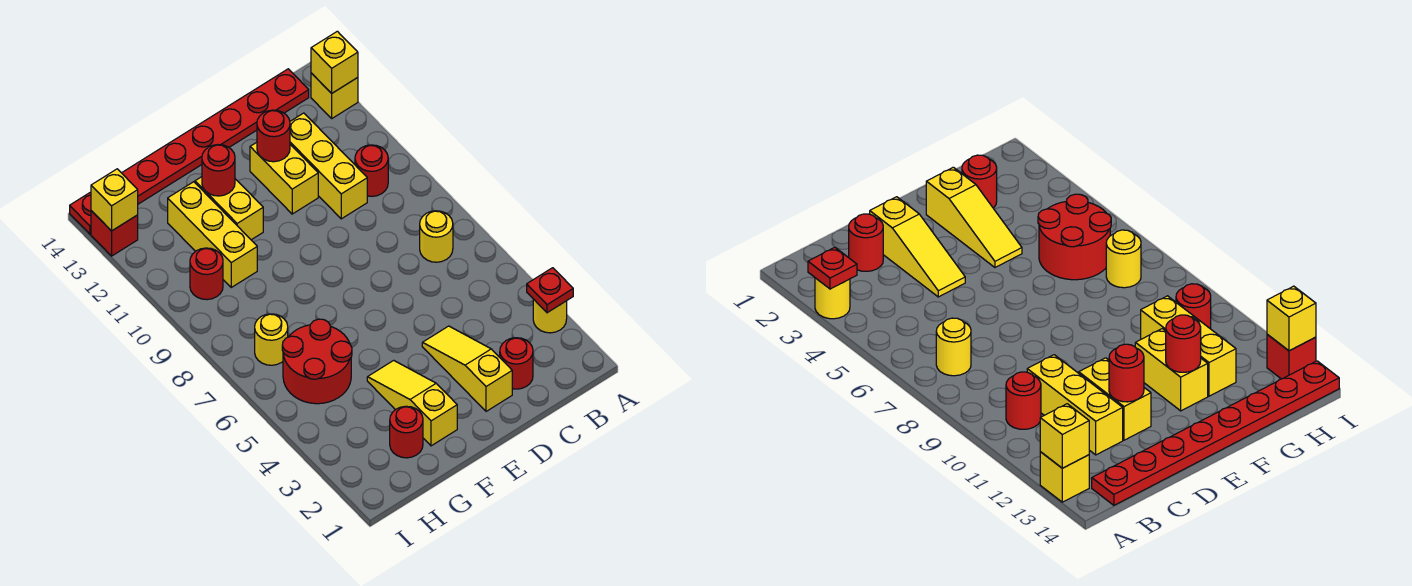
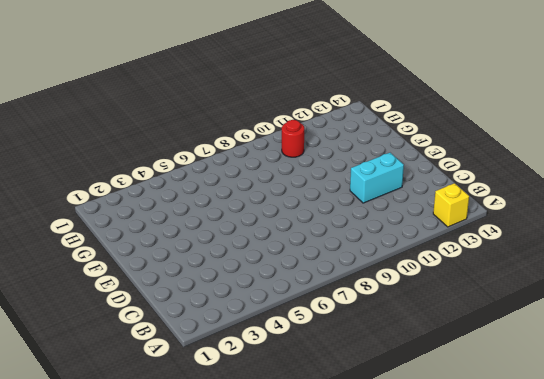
cyan 1x2 brick [350,153,404,203] -> yellow 1x2 brick [250,142,318,214]
none -> yellow 1x1 round brick [533,299,567,333]
none -> yellow 1x1 round brick [420,211,453,262]
none -> red 1x1 round brick [355,145,388,196]

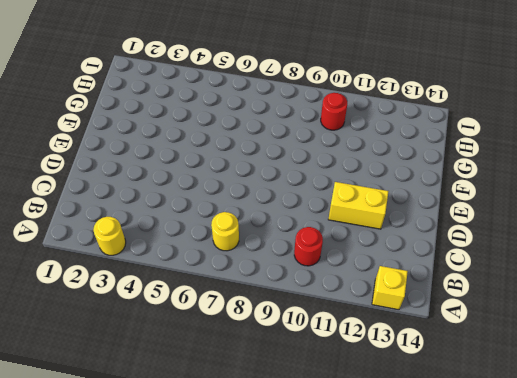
none -> red 1x8 plate [70,69,309,234]
none -> red 1x1 round brick [500,338,533,389]
none -> yellow 1x3 brick [290,113,367,219]

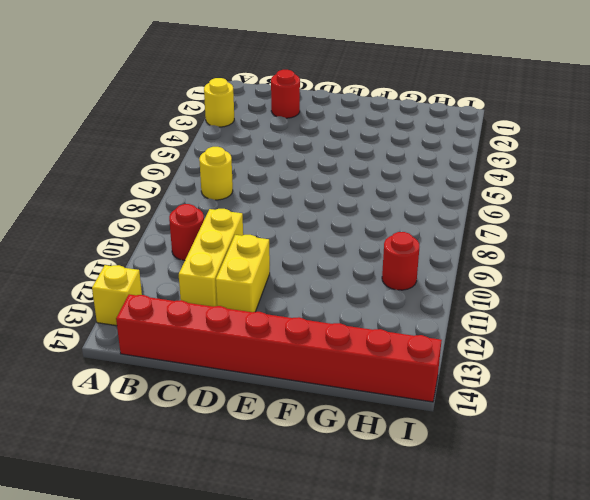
red 1x8 brick [116,294,442,402] -> red 1x8 plate [70,69,309,234]
none -> yellow 1x3 slope [422,326,512,411]
none -> yellow 1x3 slope [367,360,457,446]
none -> yellow 1x2 brick [195,177,263,240]

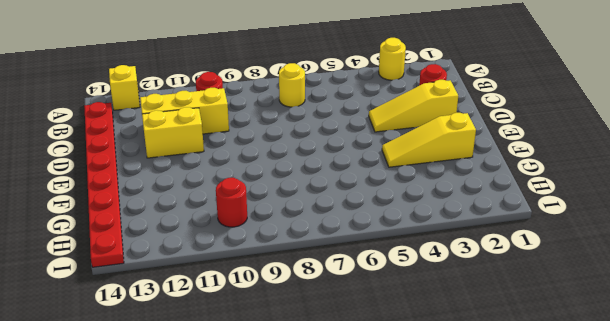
none -> yellow 1x2 brick [195,177,263,240]
none -> red 1x1 round brick [390,406,423,458]
none -> red 2x2 round brick [282,319,352,404]

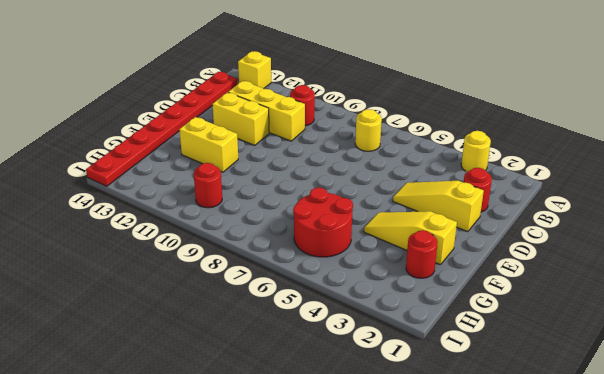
none -> yellow 1x3 brick [168,182,257,287]
none -> yellow 1x1 round brick [255,314,288,365]
none -> red 1x1 brick [91,211,138,256]

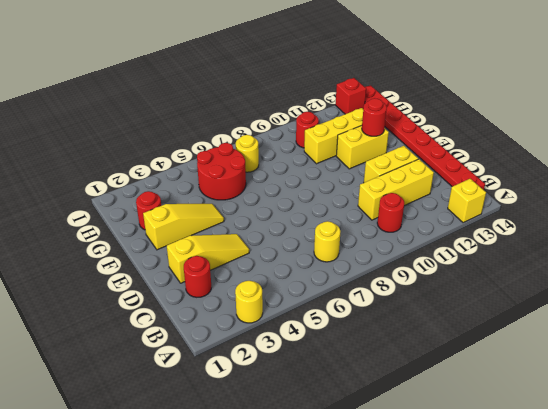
none -> red 1x1 plate [527,268,573,313]
none -> yellow 1x1 brick [311,31,358,93]
none -> red 1x1 round brick [257,110,290,162]

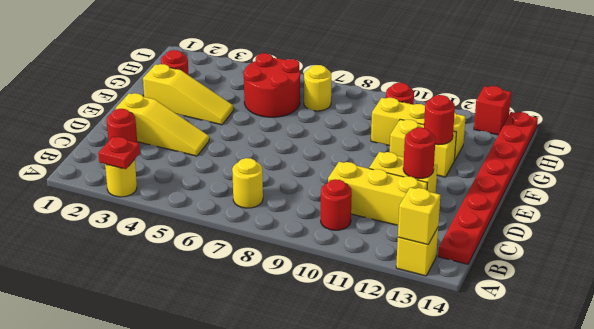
none -> yellow 1x1 brick [91,169,138,231]

